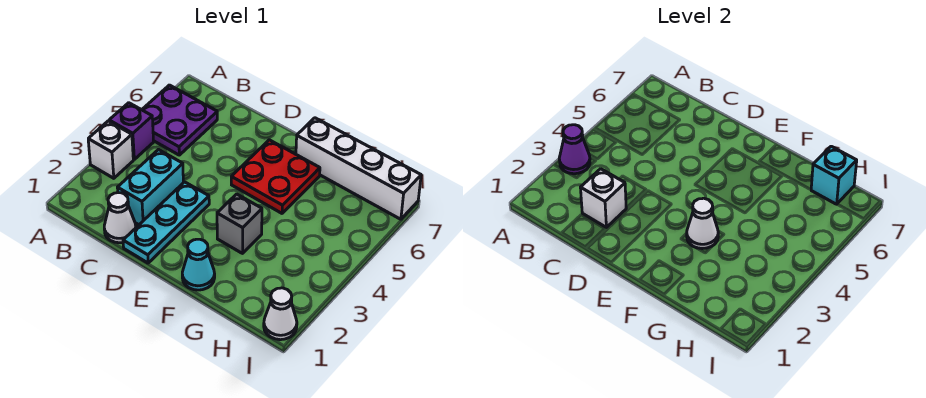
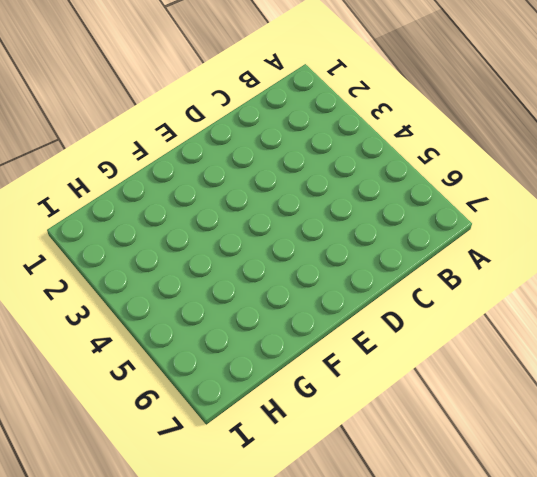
none -> white 1x1 brick [88,121,133,178]
none -> purple 1x1 brick [109,103,154,159]
none -> purple 2x2 plate [142,85,217,155]

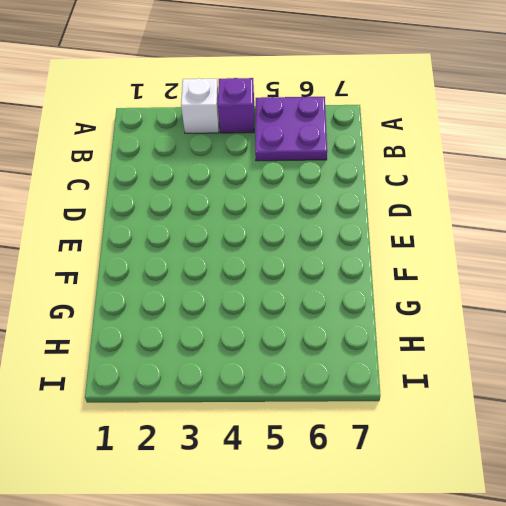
none -> white 1x1 cone [104,193,136,243]
none -> cyan 1x2 brick [117,150,183,225]
none -> cyan 1x3 plate [123,182,209,263]

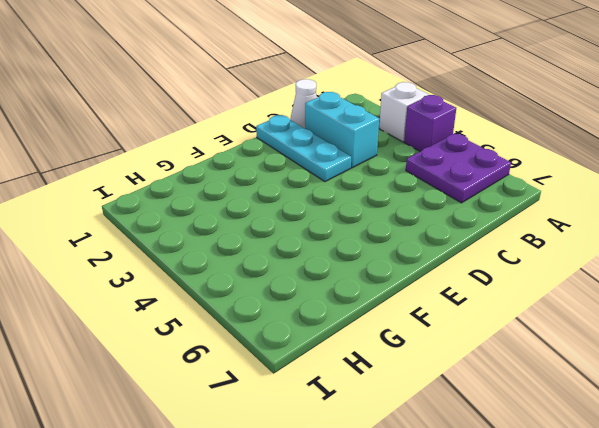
none -> red 2x2 plate [231,140,320,213]
none -> cyan 1x1 cone [182,239,215,290]
none -> grey 1x1 brick [217,194,262,253]

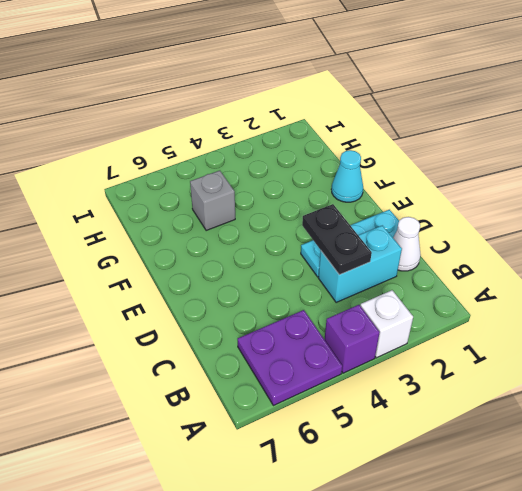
black 1x2 plate [302,204,372,275] -> none
grey 1x1 brick [190,171,235,231] -> grey 1x1 brick moved to [217,194,262,253]
none -> red 2x2 plate [231,140,320,213]
none -> white 1x4 brick [296,118,421,219]
none -> white 1x1 cone [264,288,297,340]

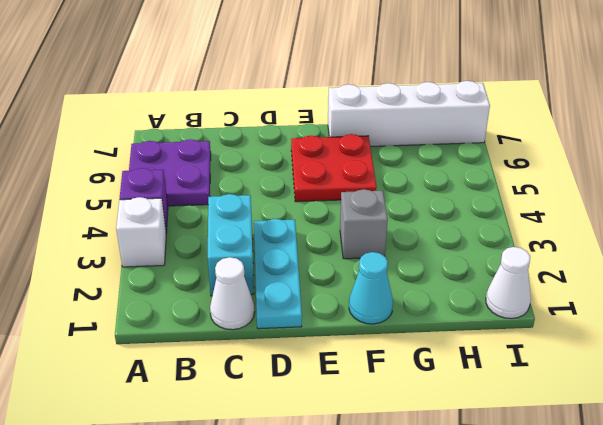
none -> purple 1x1 cone [559,125,590,174]
none -> white 1x1 brick [580,169,626,227]
none -> white 1x1 cone [687,198,718,249]

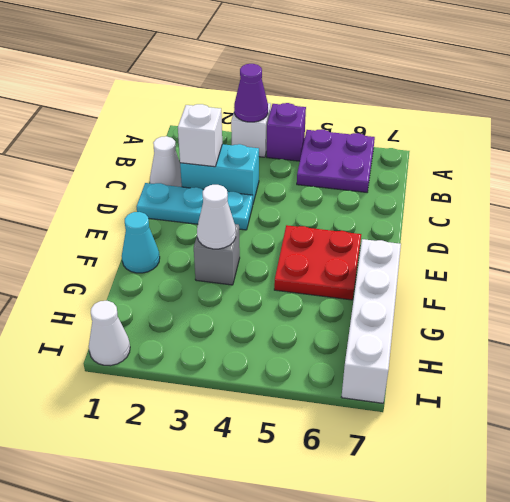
none -> cyan 1x1 brick [811,146,857,204]

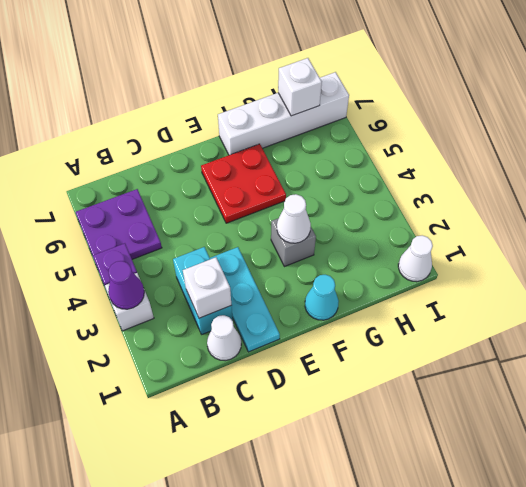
white 1x1 brick [278,58,322,116] -> cyan 1x1 brick [811,146,857,204]

